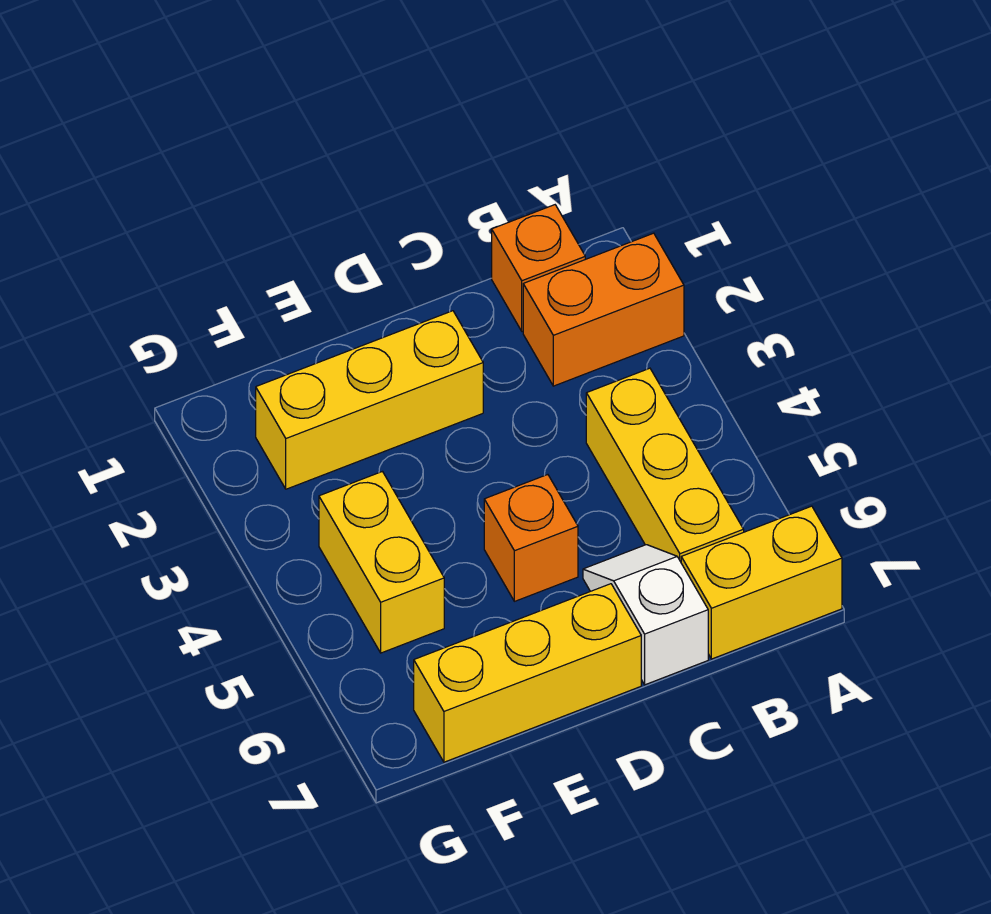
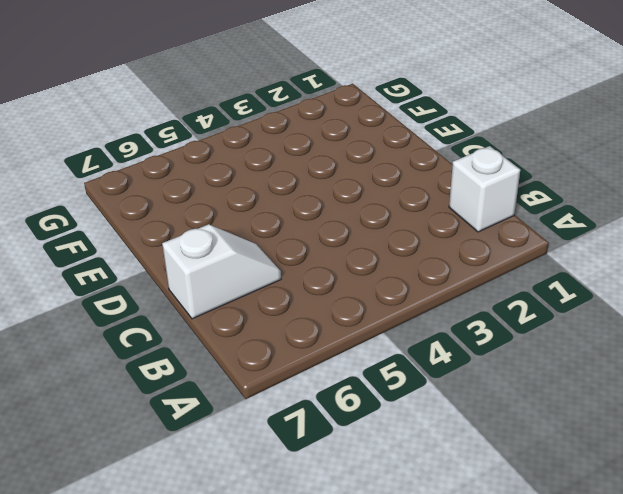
white 1x1 brick [449,146,520,232] -> orange 1x1 brick [492,205,585,331]
none -> orange 1x2 brick [523,233,684,386]
none -> yellow 1x2 brick [681,506,842,659]

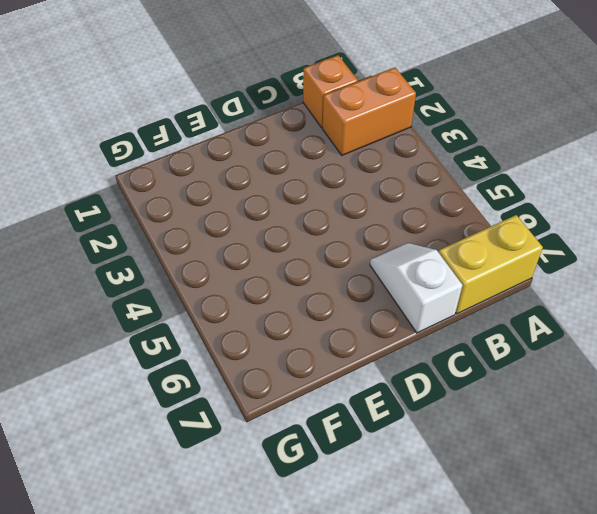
none -> yellow 1x3 brick [586,368,744,562]
none -> yellow 1x3 brick [256,311,483,489]

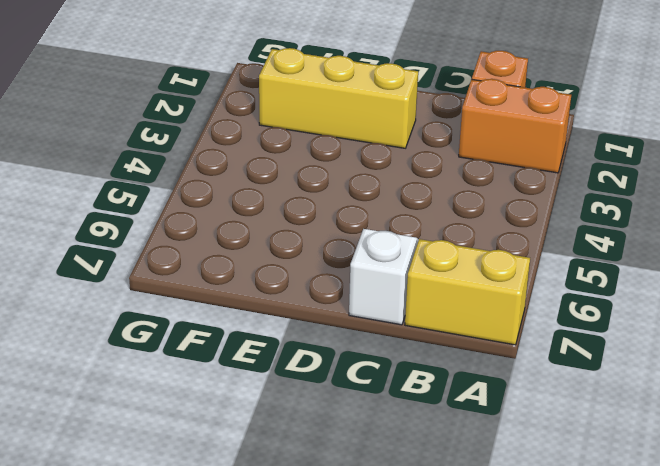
none -> yellow 1x3 brick [586,368,744,562]
none -> orange 1x1 brick [484,475,578,601]

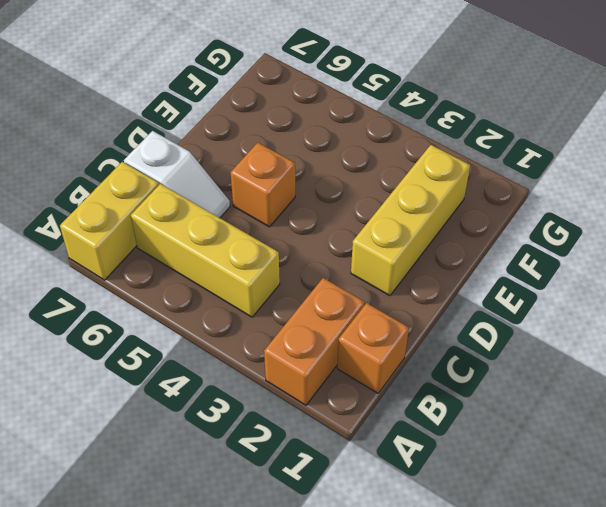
none -> yellow 1x3 brick [414,584,641,762]
none -> yellow 1x2 brick [319,472,444,653]

